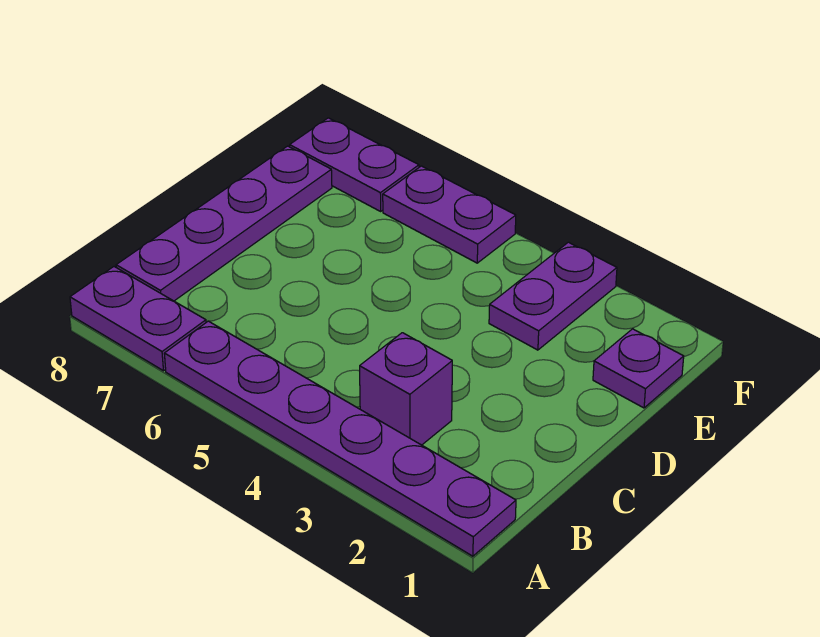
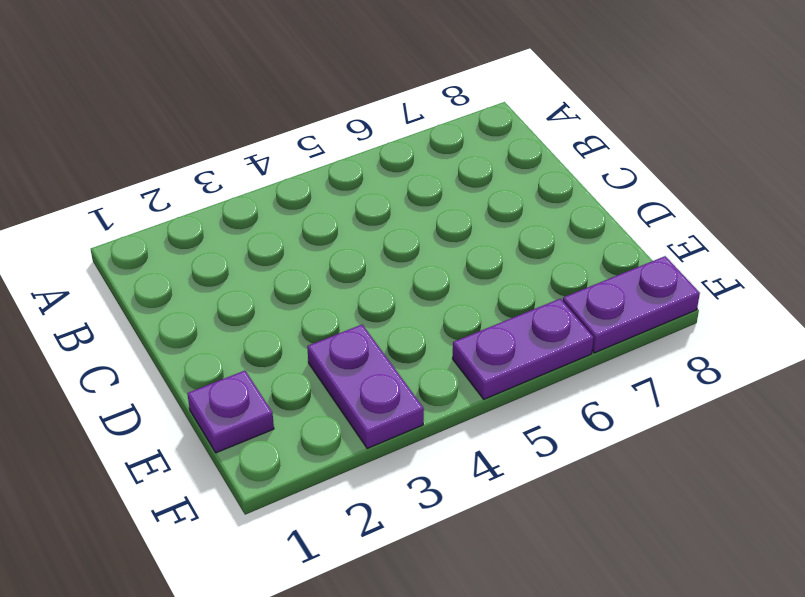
none -> purple 1x6 plate [164,321,516,556]
none -> purple 1x2 plate [70,267,206,371]

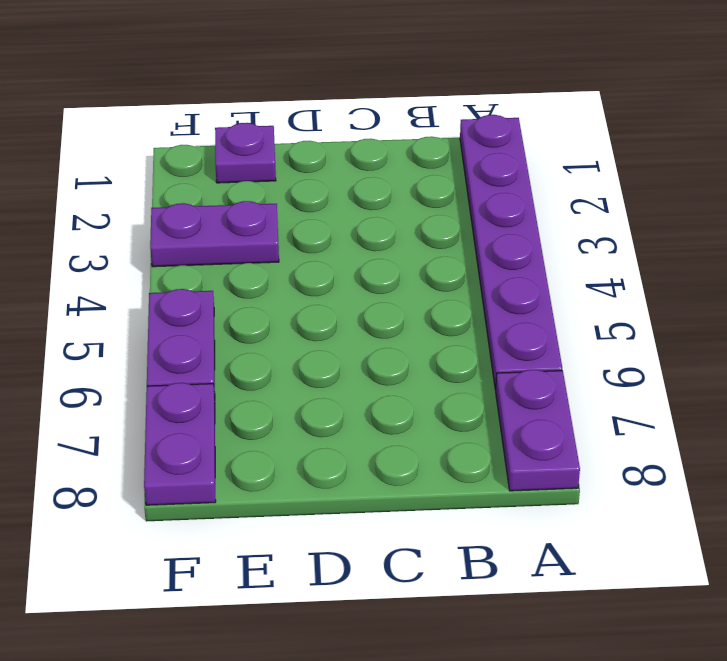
none -> purple 1x1 brick [360,333,452,445]
none -> purple 1x4 plate [116,146,332,301]

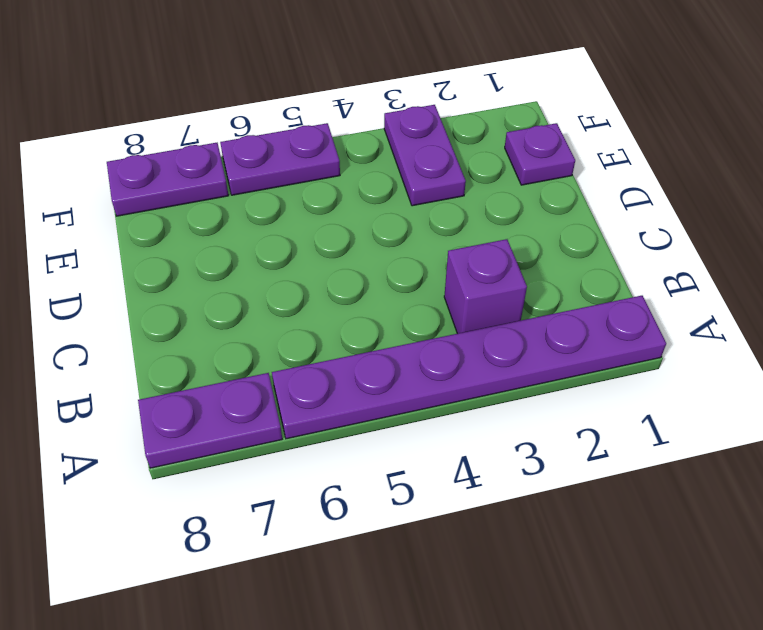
none -> purple 1x4 plate [116,146,332,301]

